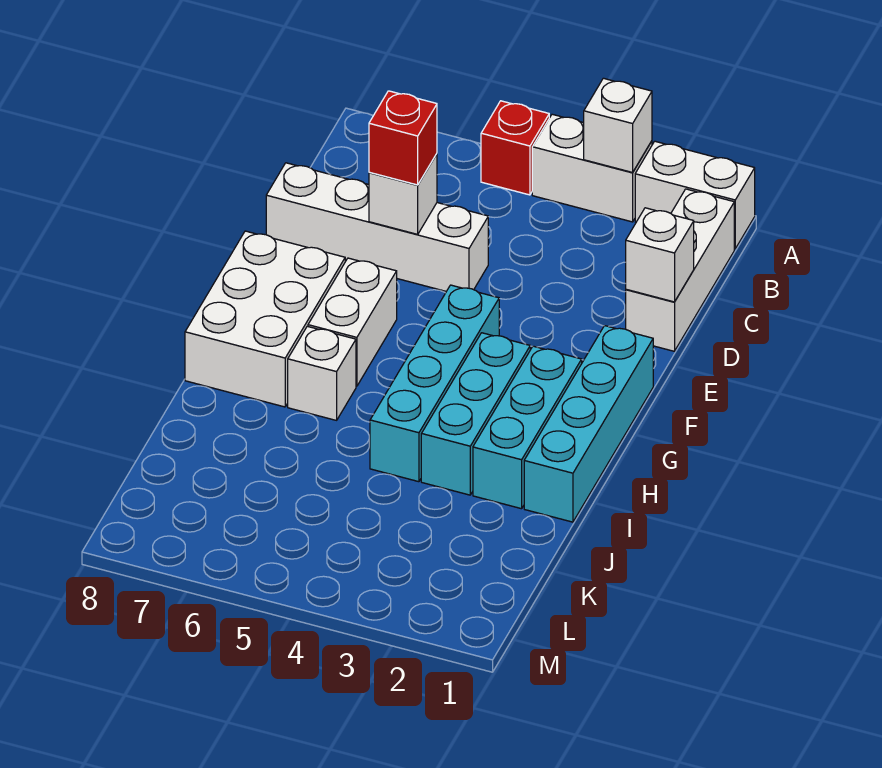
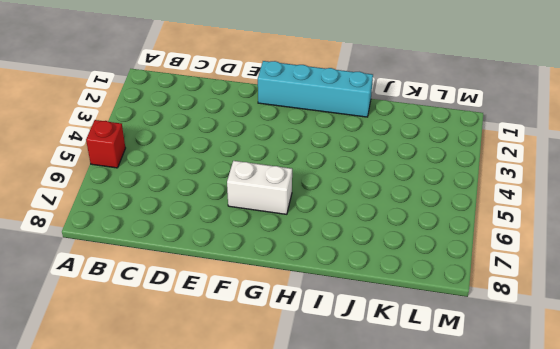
none -> white 1x2 brick [635,141,755,249]
none -> white 1x2 brick [532,114,652,222]
none -> white 1x3 brick [626,189,734,351]

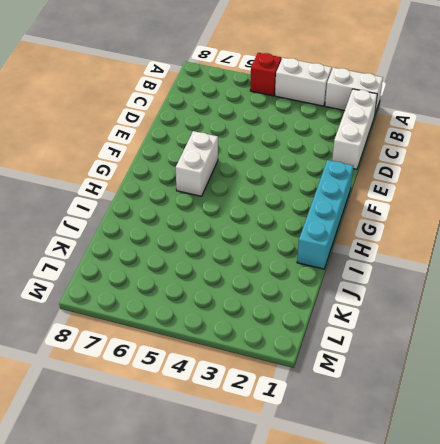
none -> white 1x4 brick [266,163,488,291]
none -> cyan 1x4 brick [370,285,499,482]
none -> white 2x3 brick [185,231,345,407]

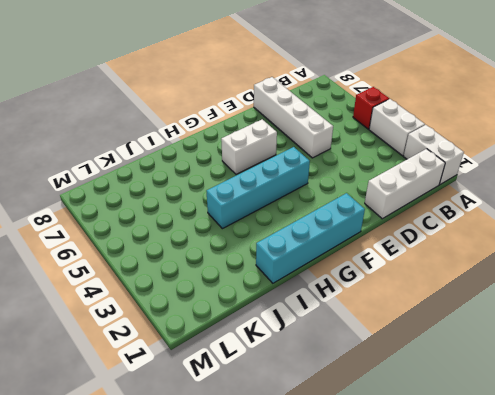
none -> white 2x3 brick [185,231,345,407]
none -> cyan 1x3 brick [473,346,582,509]
none -> cyan 1x3 brick [421,333,530,495]

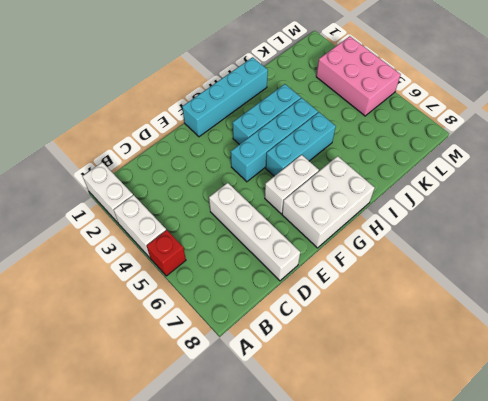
cyan 1x3 brick [266,112,336,176] -> cyan 1x3 brick moved to [473,346,582,509]
pink 2x3 brick [316,36,401,116] -> none
none -> white 1x3 brick [626,189,734,351]
none -> white 1x1 brick [288,326,356,420]
none -> white 1x1 brick [584,78,652,172]

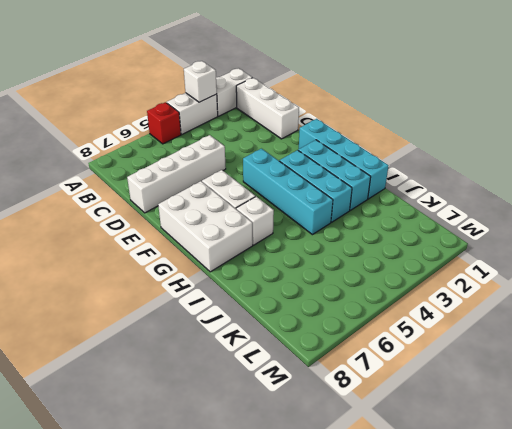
none -> white 1x1 brick [626,208,694,302]
none -> white 1x1 brick [369,154,437,234]
none -> red 1x1 brick [369,91,437,185]

